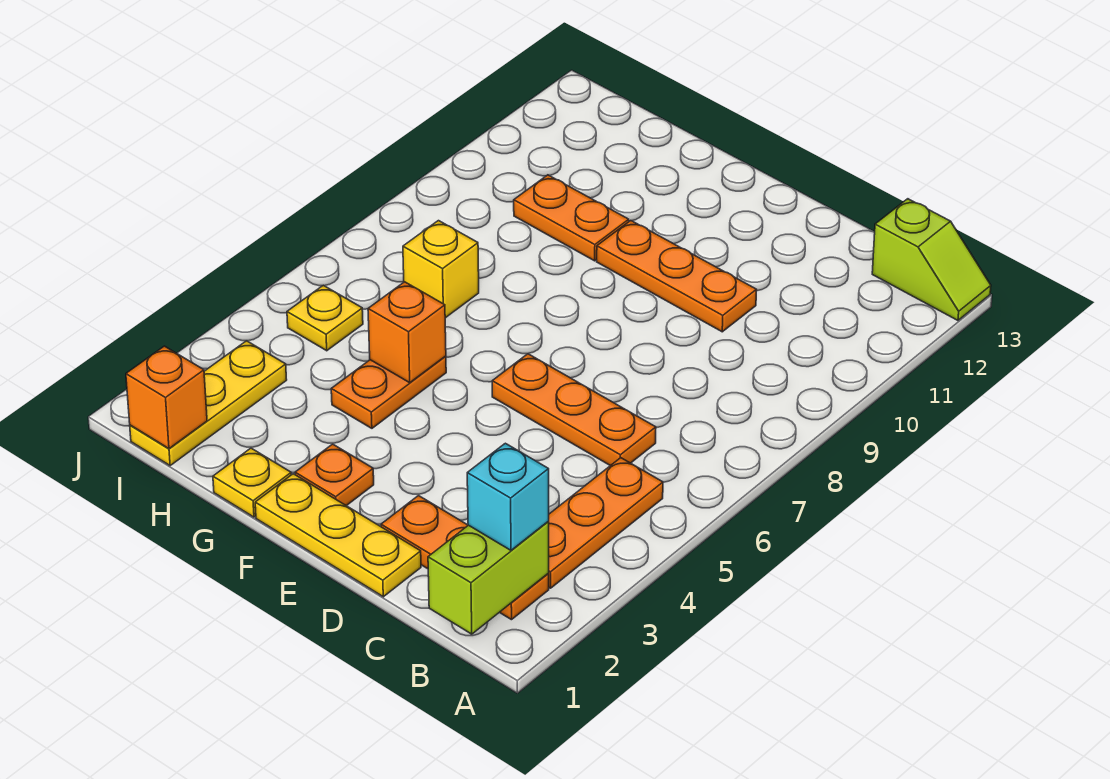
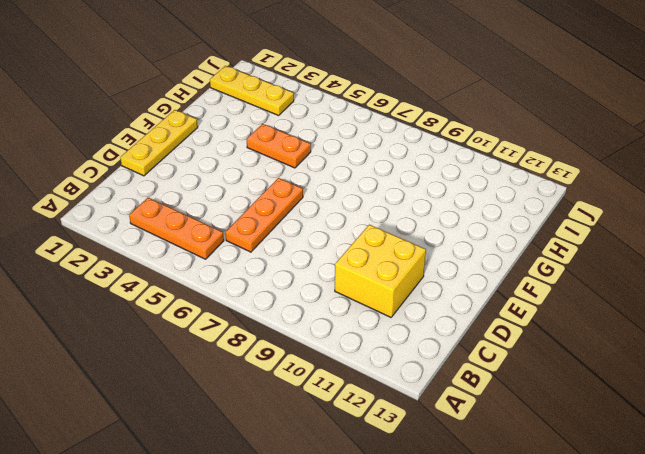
yellow 2x2 brick [335,225,426,317] -> orange 1x3 plate [597,221,757,332]
none -> lime 1x2 slope [872,199,991,320]
none -> orange 1x3 plate [381,496,549,620]
none -> orange 1x1 plate [295,444,374,506]

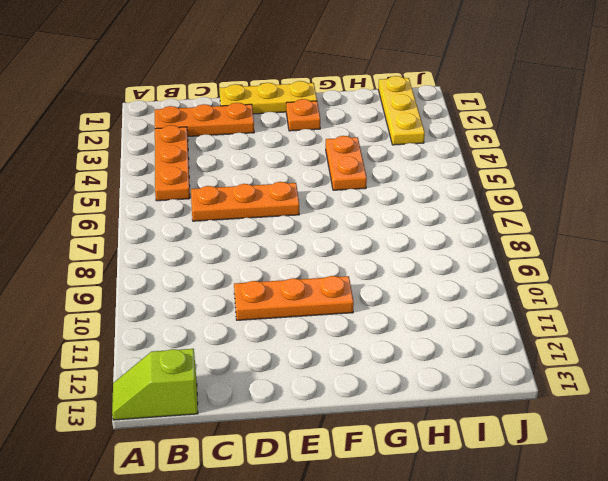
none -> yellow 1x1 plate [213,448,291,517]
none -> orange 1x2 plate [514,175,629,261]
none -> yellow 1x1 brick [403,221,479,318]

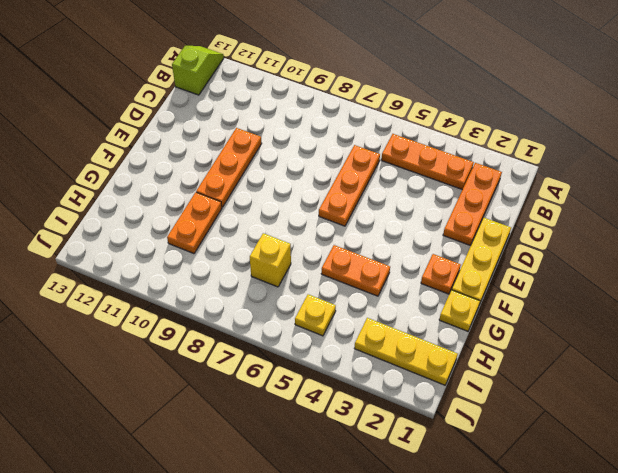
none -> lime 1x2 brick [428,522,549,634]
none -> orange 1x1 brick [368,282,446,383]
none -> orange 1x1 brick [126,346,207,448]

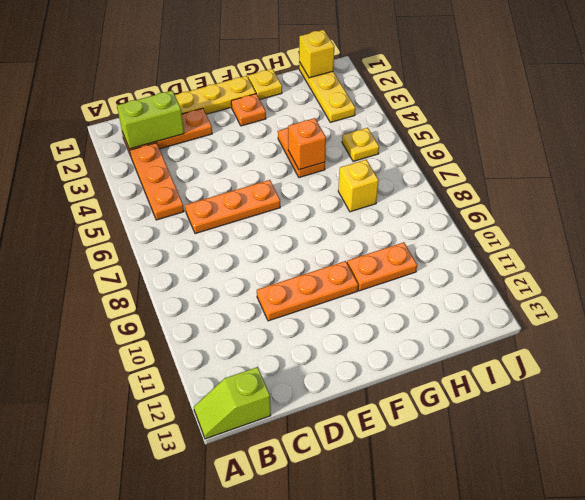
lime 1x2 brick [117,91,184,149] -> lime 1x2 brick turned to [428,522,549,634]
yellow 1x1 brick [299,30,334,78] -> orange 1x1 brick [126,346,207,448]
none -> cyan 1x1 brick [467,443,549,550]

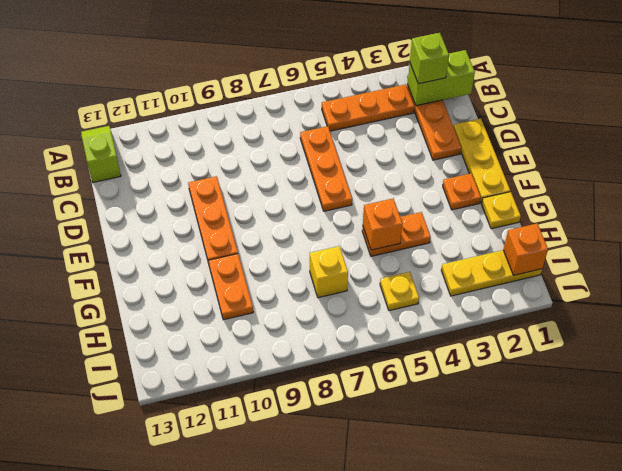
lime 1x1 brick [410,33,449,84] -> cyan 1x1 brick [467,443,549,550]

